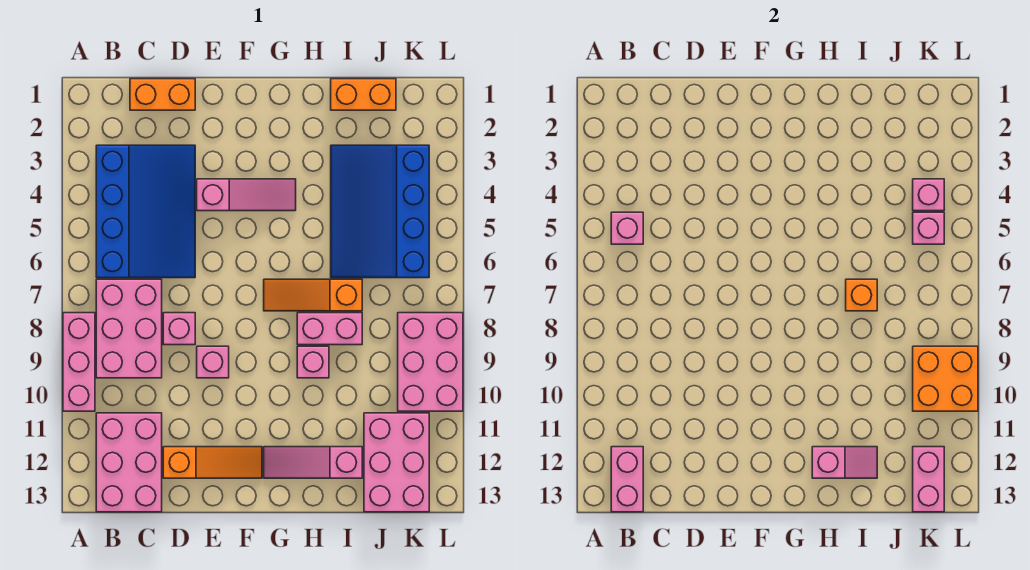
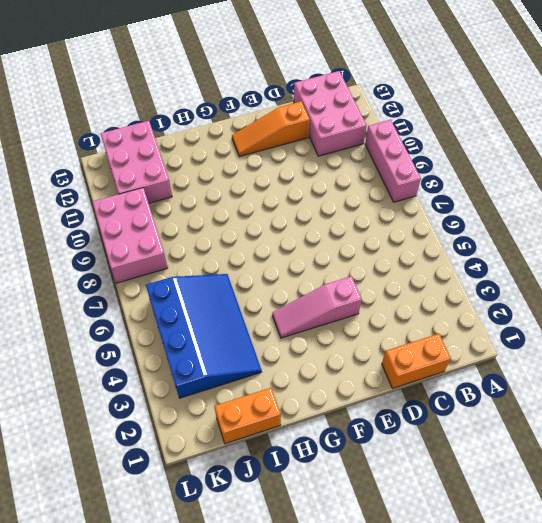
none -> blue 3x4 slope [96,145,195,278]
none -> pink 2x3 brick [96,279,162,378]
none -> pink 1x1 brick [163,313,195,345]

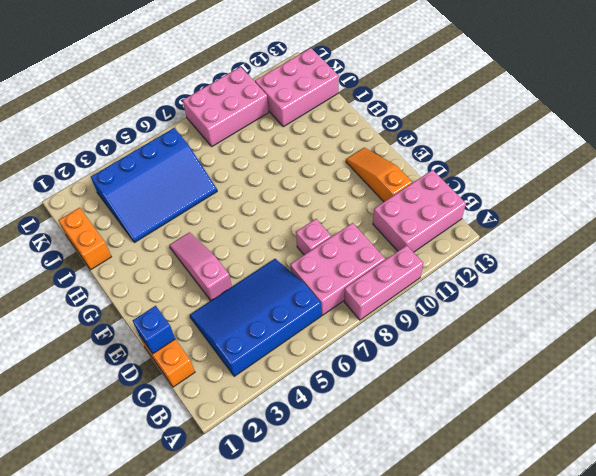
blue 1x1 brick [133,306,175,354] -> none
none -> pink 1x1 brick [197,346,229,378]
none -> orange 1x3 slope [264,279,362,311]
none -> pink 1x3 slope [264,447,362,478]

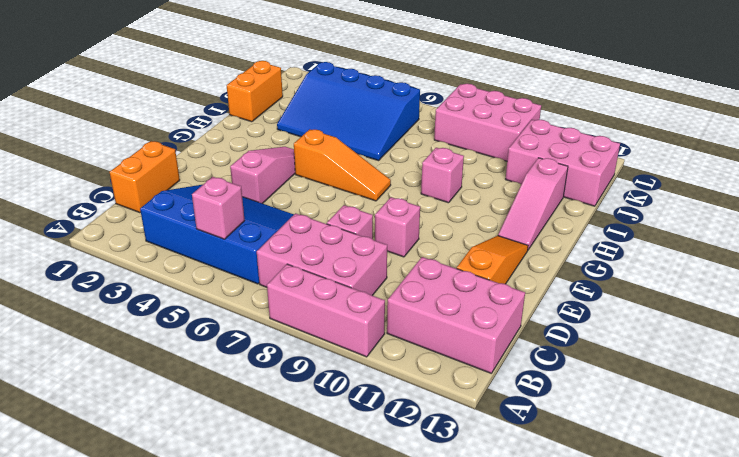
orange 1x3 slope [294,129,391,201] -> orange 1x3 slope turned to [264,279,362,311]
none -> pink 1x2 brick [297,313,362,345]
none -> pink 1x2 brick [611,447,643,512]
none -> pink 1x2 slope [812,447,877,478]

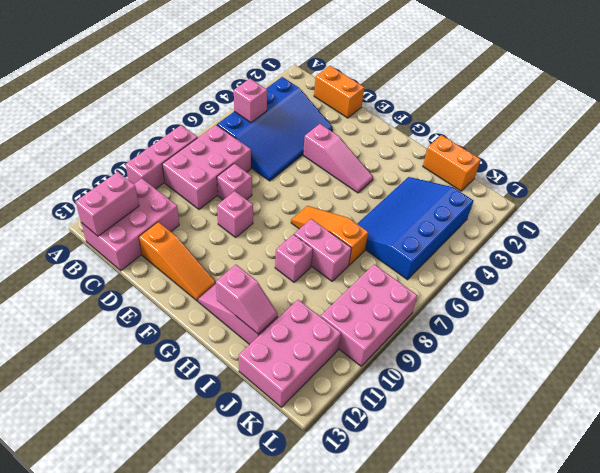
none -> orange 1x1 brick [846,279,877,311]
none -> pink 1x1 brick [913,179,944,211]
none -> pink 1x1 brick [913,212,944,244]

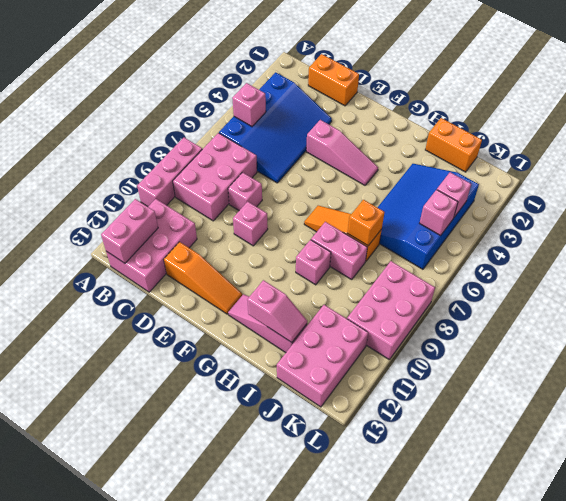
none -> orange 2x2 brick [913,346,978,411]
none -> pink 1x2 brick [913,447,944,512]

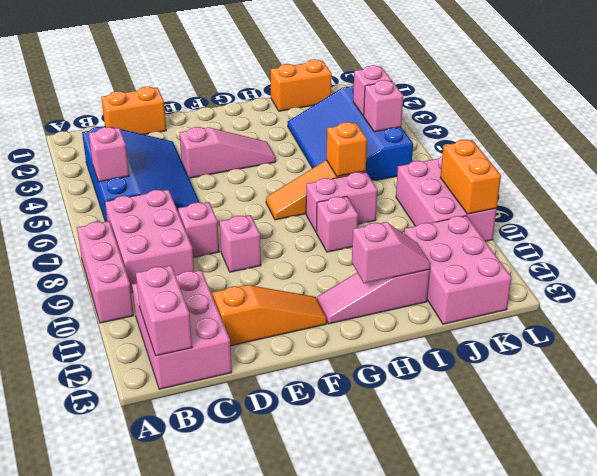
orange 1x2 brick [440,140,501,214] -> orange 2x2 brick [913,346,978,411]
none -> pink 1x2 brick [913,447,944,512]

